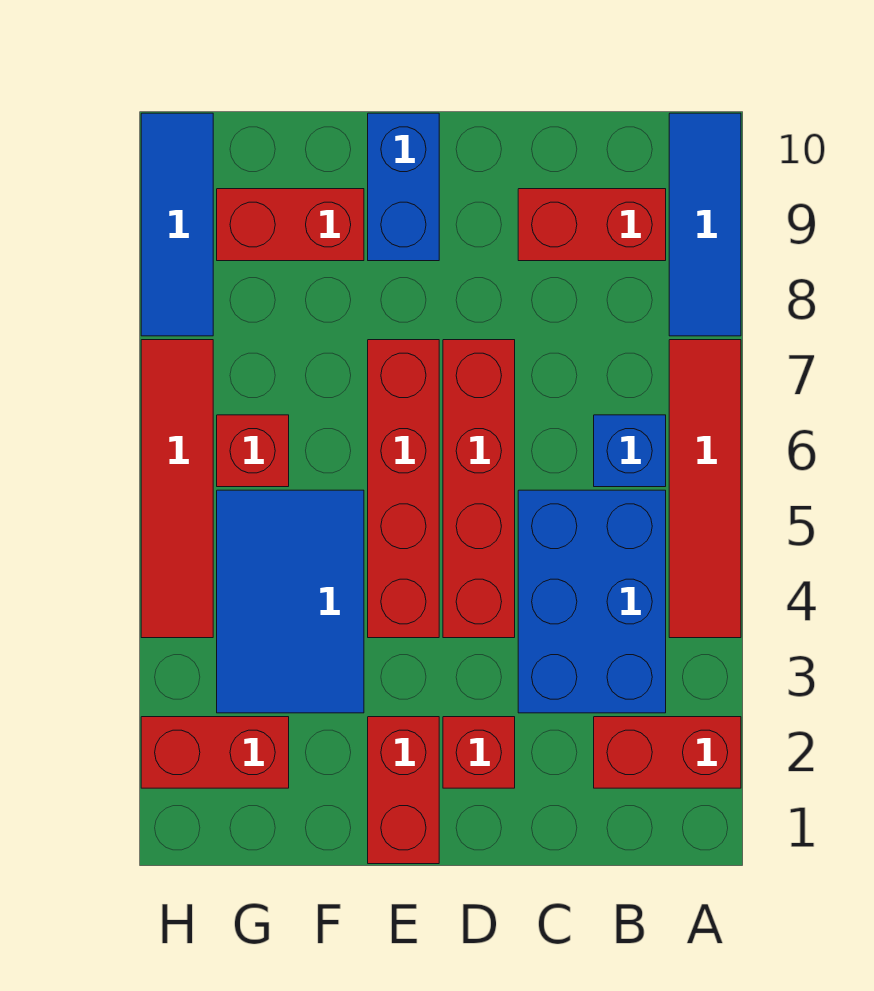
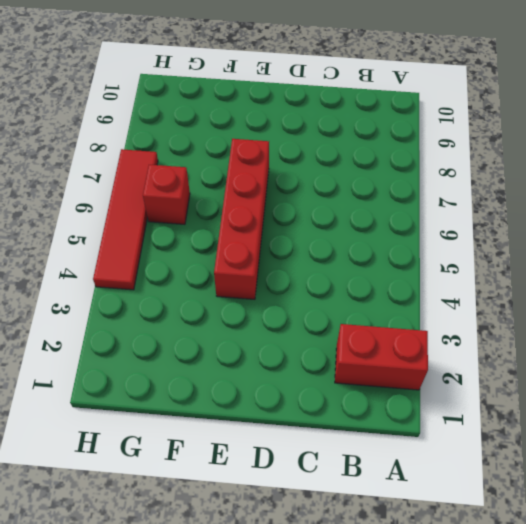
none -> red 1x4 tile [669,340,741,638]
none -> blue 1x3 tile [669,113,741,336]
none -> blue 2x3 brick [518,490,666,713]

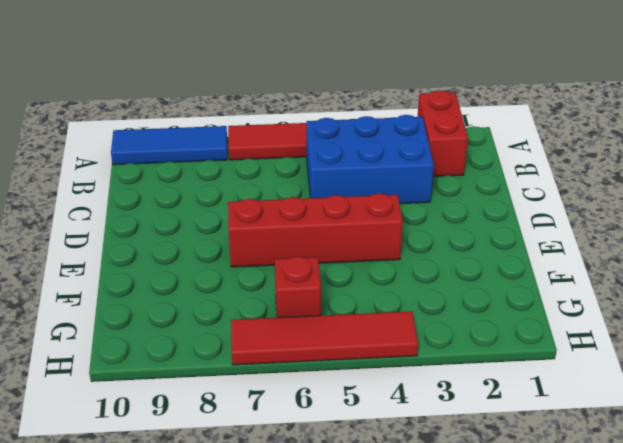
none -> blue 1x1 brick [594,415,666,487]
none -> red 1x2 brick [518,189,666,261]
none -> red 1x1 brick [443,717,515,788]

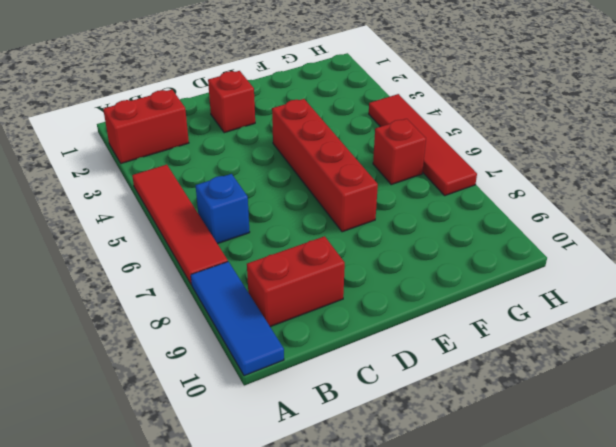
none -> blue 2x3 brick [518,490,666,713]
none -> red 1x4 brick [443,340,515,638]
none -> red 1x2 brick [368,717,439,864]

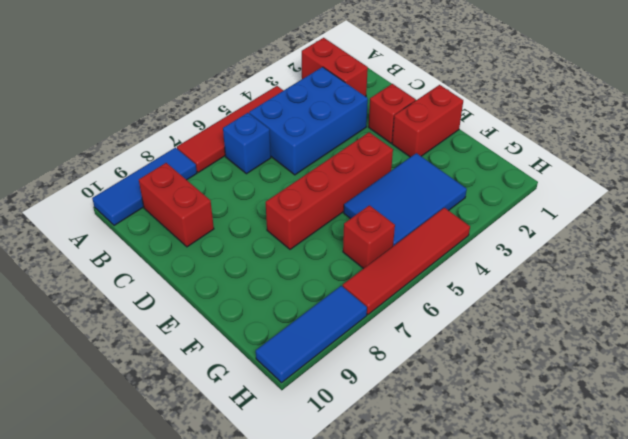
none -> red 1x4 brick [443,340,515,638]
none -> blue 1x2 brick [368,113,439,261]
none -> red 1x2 brick [217,189,364,261]

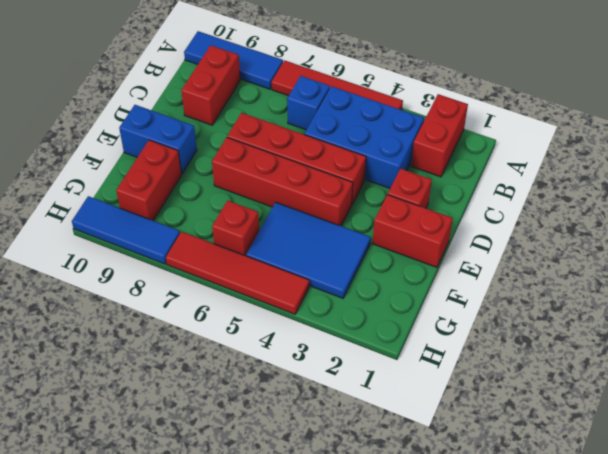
none -> red 1x2 brick [141,717,289,788]

